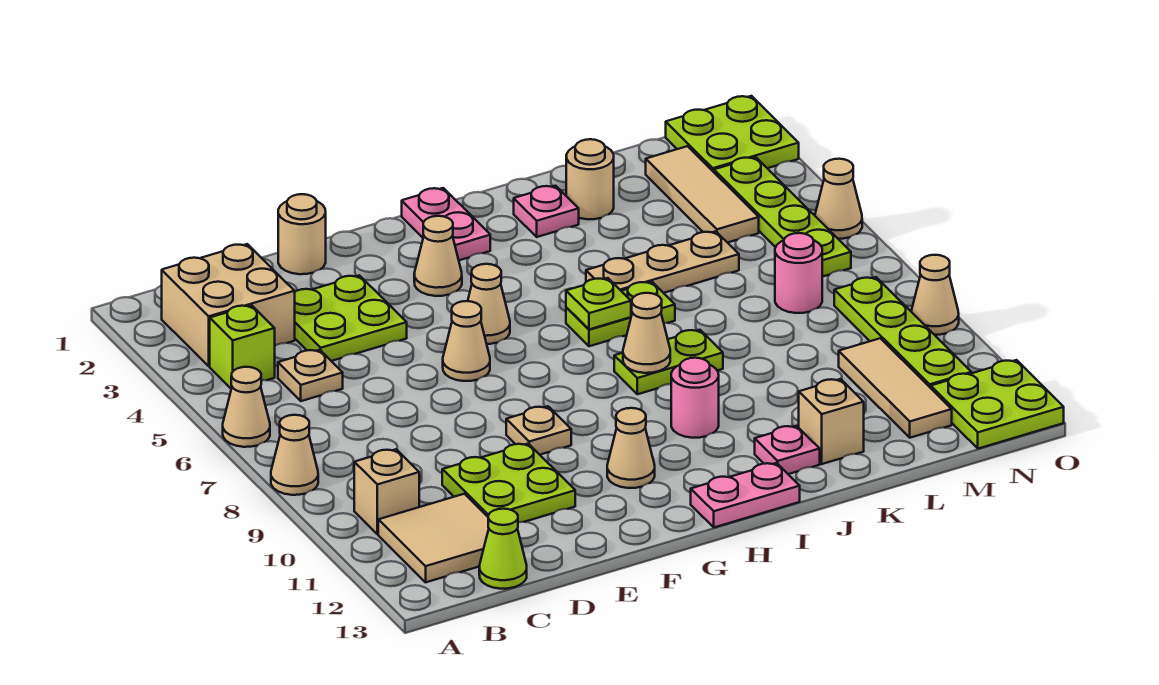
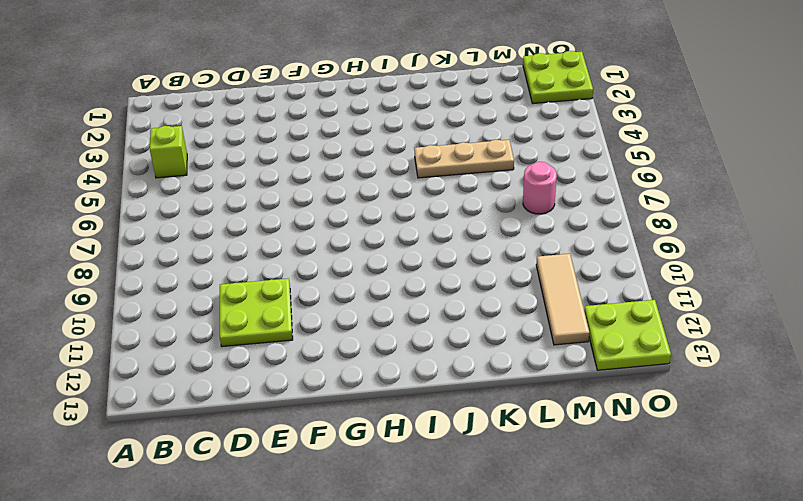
none -> tan 1x1 cone [223,367,270,447]
none -> tan 1x1 cone [271,415,318,495]
none -> tan 2x2 brick [162,244,295,366]
none -> tan 1x1 brick [354,449,419,534]

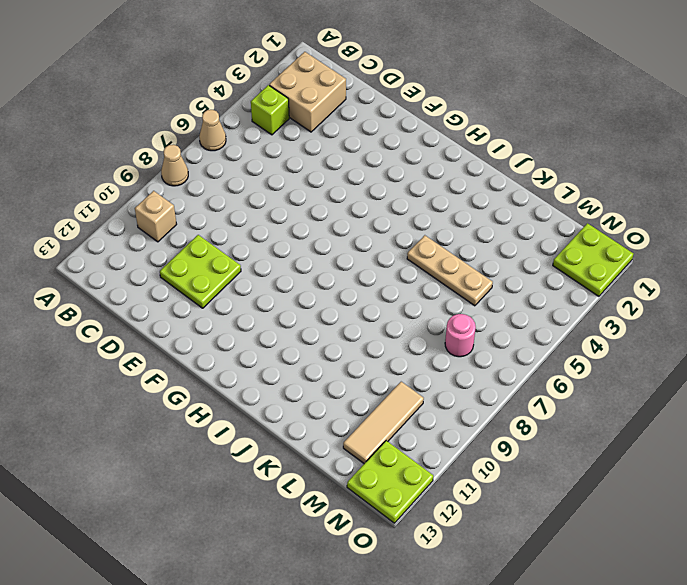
none -> tan 2x2 tile [378,494,489,582]
none -> tan 1x1 plate [278,350,343,401]
none -> lime 1x1 cone [479,509,527,589]
none -> lime 2x2 plate [295,275,407,361]

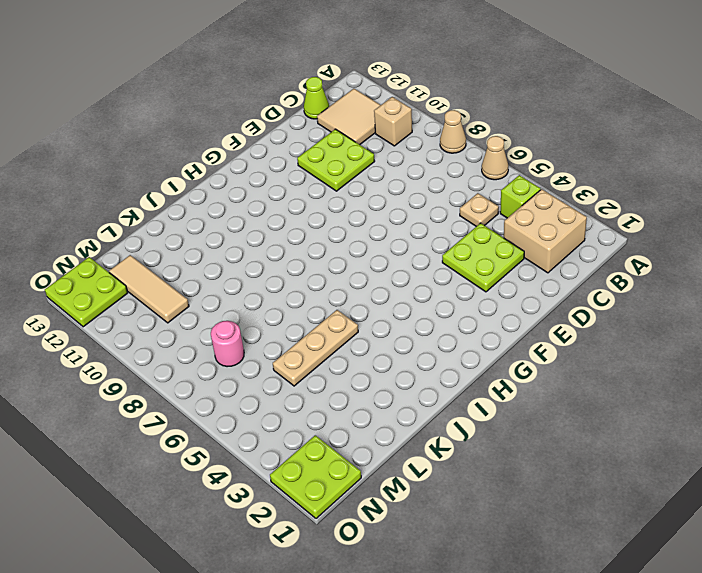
none -> tan 1x1 round brick [278,194,326,274]
none -> tan 1x1 cone [443,301,490,381]
none -> tan 1x1 plate [506,406,571,455]
none -> tan 1x1 cone [414,216,462,296]

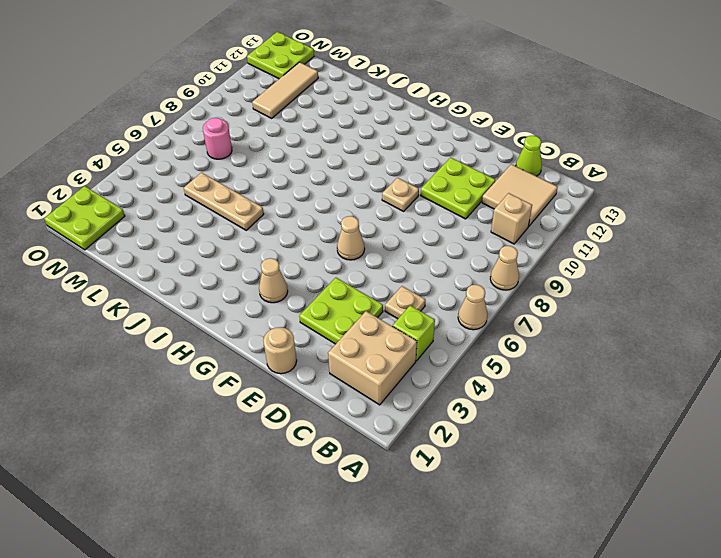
none -> tan 1x1 cone [468,264,510,344]
none -> tan 1x1 cone [607,408,655,488]
none -> pink 1x2 plate [402,188,490,260]
none -> pink 1x2 plate [691,463,800,527]

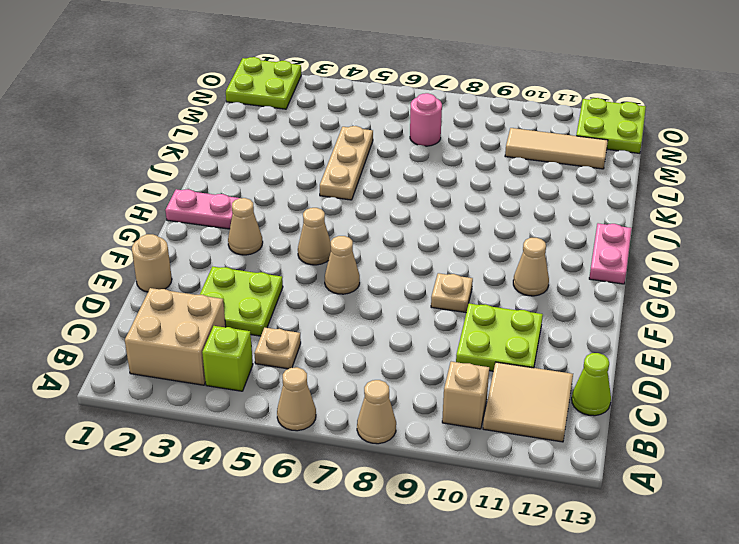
none -> lime 1x2 plate [566,282,675,346]
none -> lime 1x2 plate [614,330,723,394]
none -> pink 1x1 round brick [671,358,719,438]
none -> pink 1x1 plate [514,186,579,237]

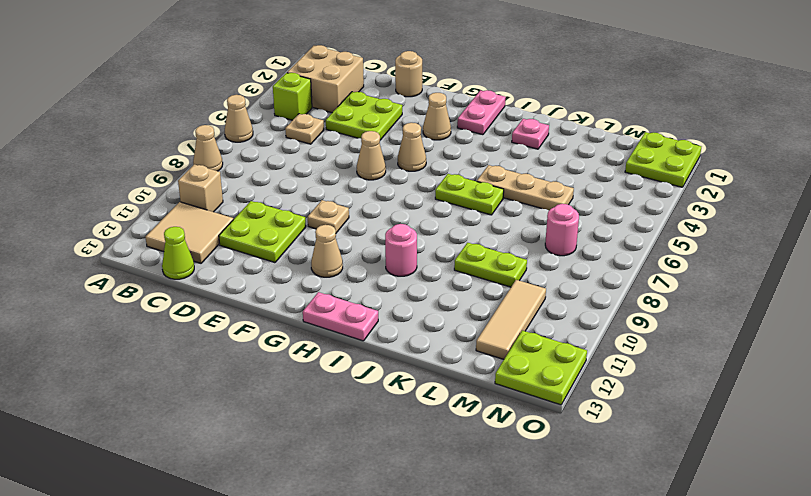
lime 1x2 plate [454,243,527,287] -> lime 1x2 plate moved to [614,330,723,394]
none -> pink 1x1 plate [755,426,820,474]
none -> tan 1x1 round brick [566,139,614,219]
none -> tan 1x1 brick [799,379,864,464]
none -> tan 1x3 tile [646,146,759,243]

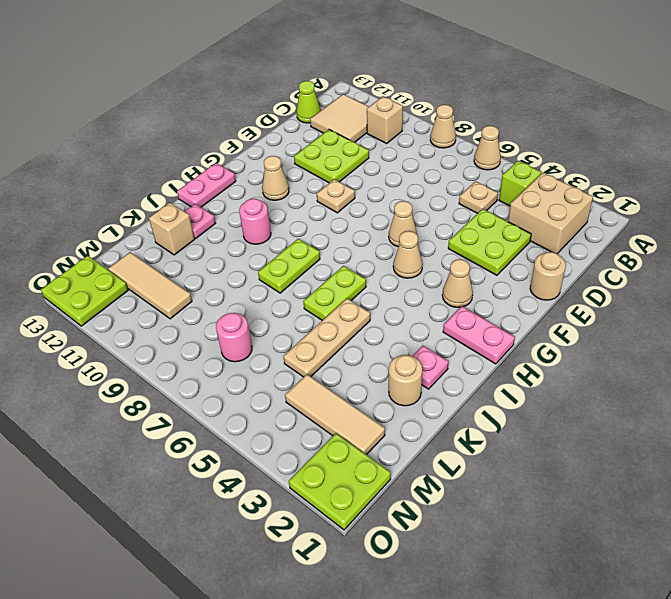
none -> lime 1x4 plate [714,157,851,277]
none -> lime 1x4 plate [834,277,972,388]
none -> tan 1x1 cone [815,159,862,239]
none -> tan 1x1 cone [911,255,959,335]

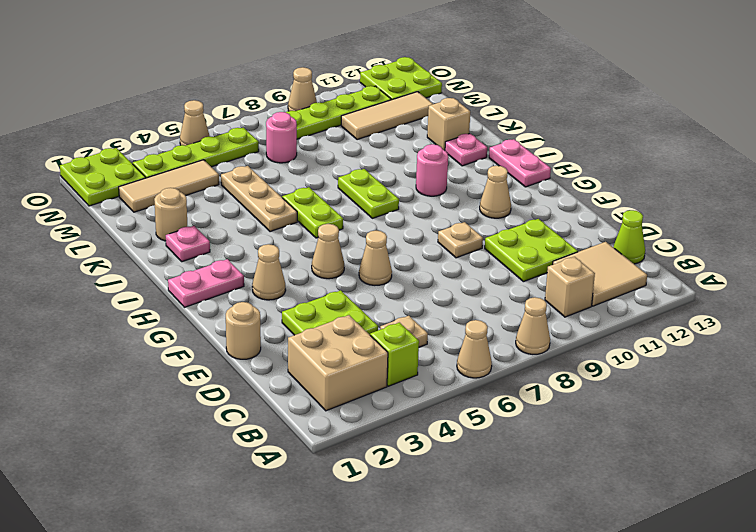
none -> lime 1x1 plate [566,278,631,329]
none -> tan 1x1 cone [623,293,670,373]

